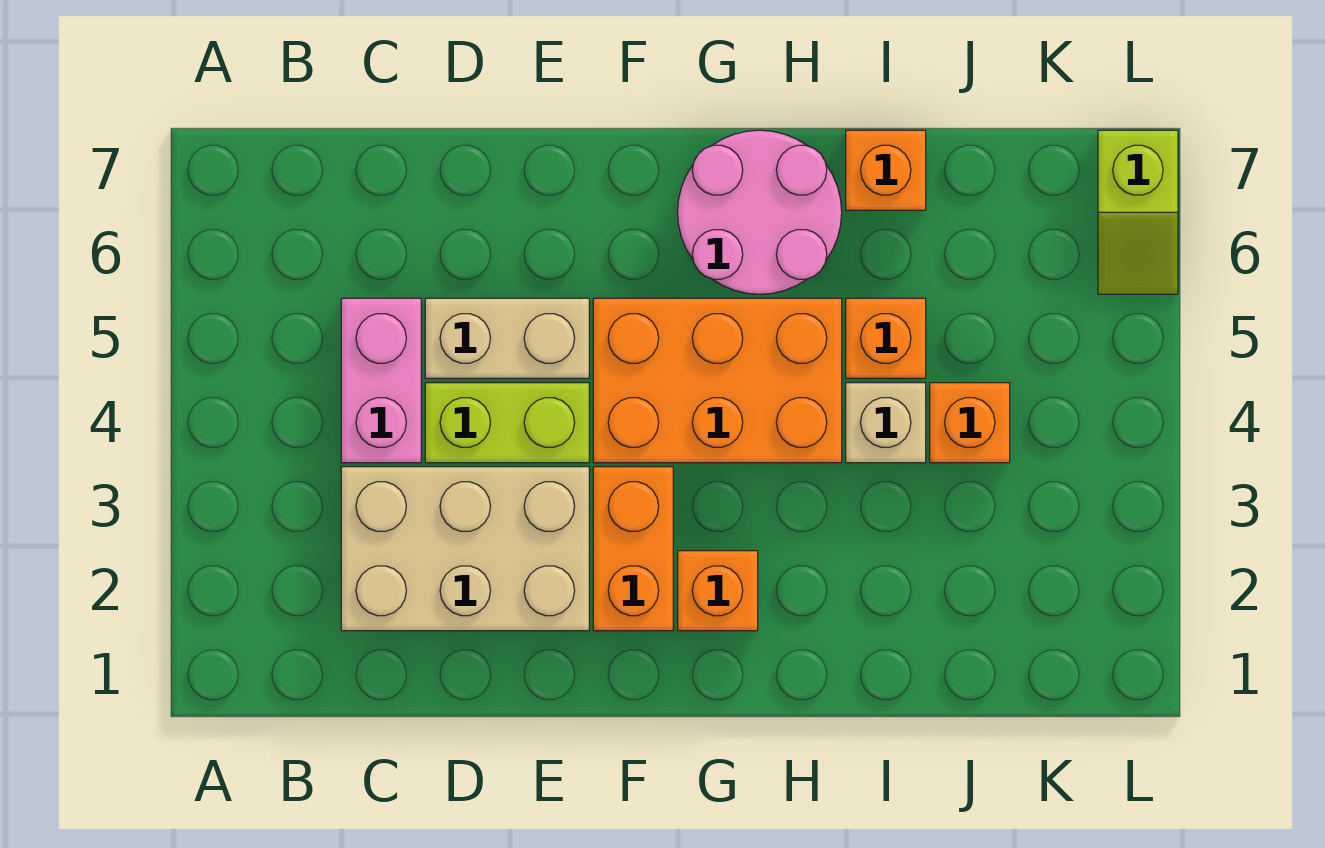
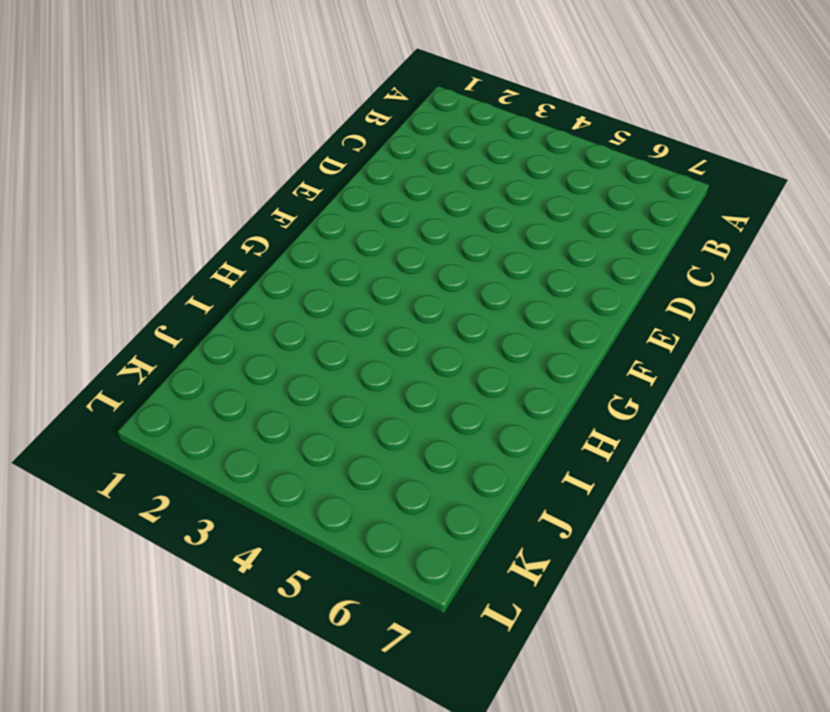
none -> tan 2x3 brick [341,467,589,631]
none -> pink 1x2 brick [341,298,421,463]
none -> lime 1x2 brick [425,383,589,463]

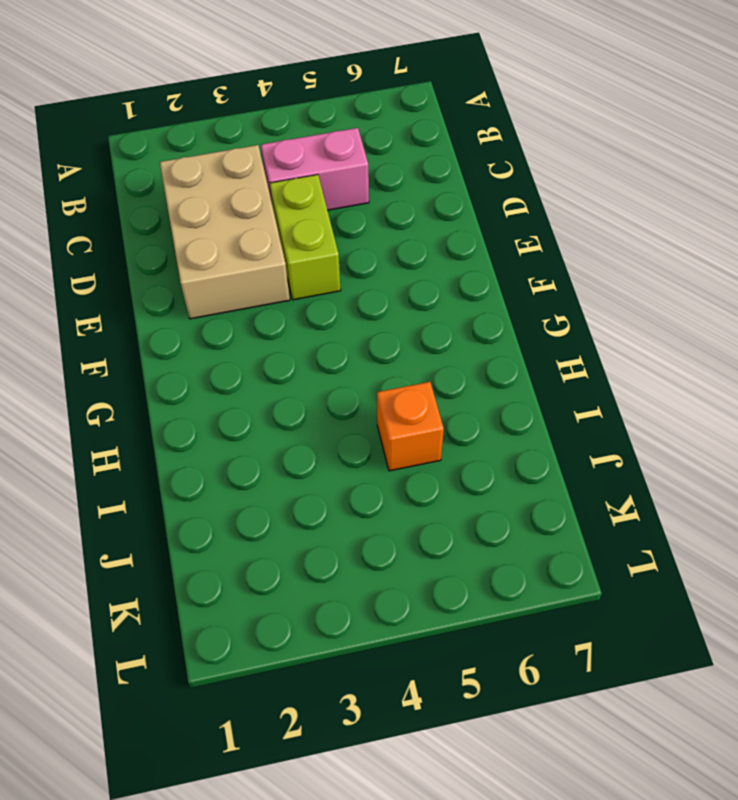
none -> tan 1x2 brick [425,298,589,378]
none -> orange 1x2 brick [593,467,673,631]
none -> orange 2x3 brick [593,298,842,463]

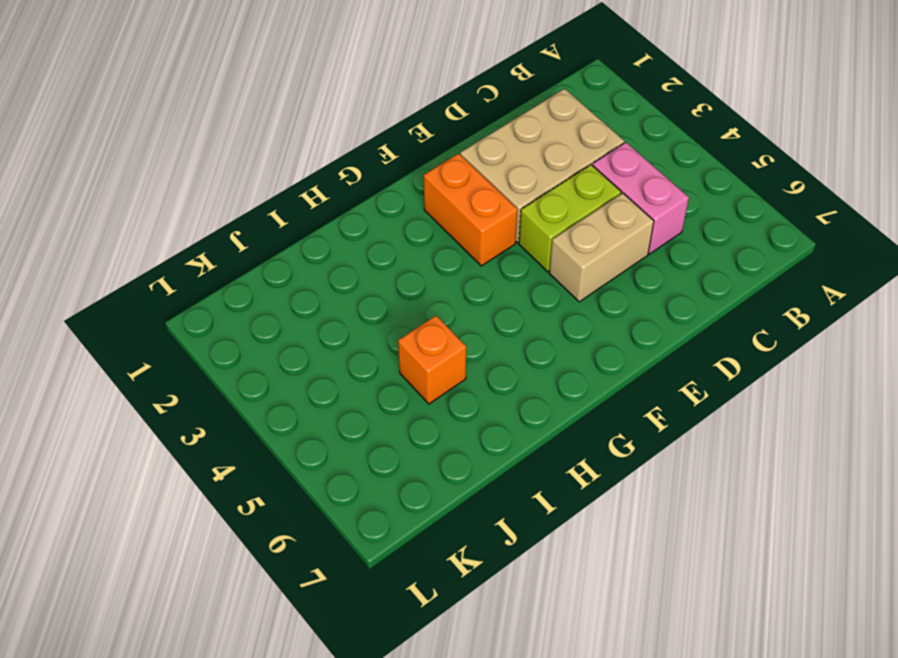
none -> orange 2x3 brick [593,298,842,463]
none -> orange 1x1 brick [678,551,758,631]
none -> pink 2x2 round brick [678,130,842,294]

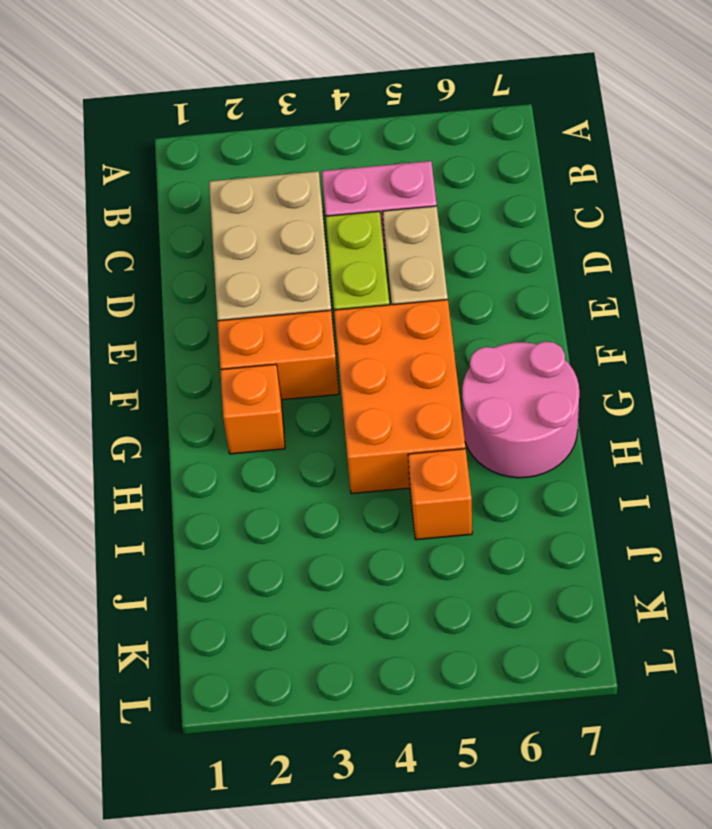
none -> tan 1x1 brick [846,383,926,463]
none -> orange 1x1 brick [846,130,926,210]
none -> orange 1x1 brick [930,383,1010,463]

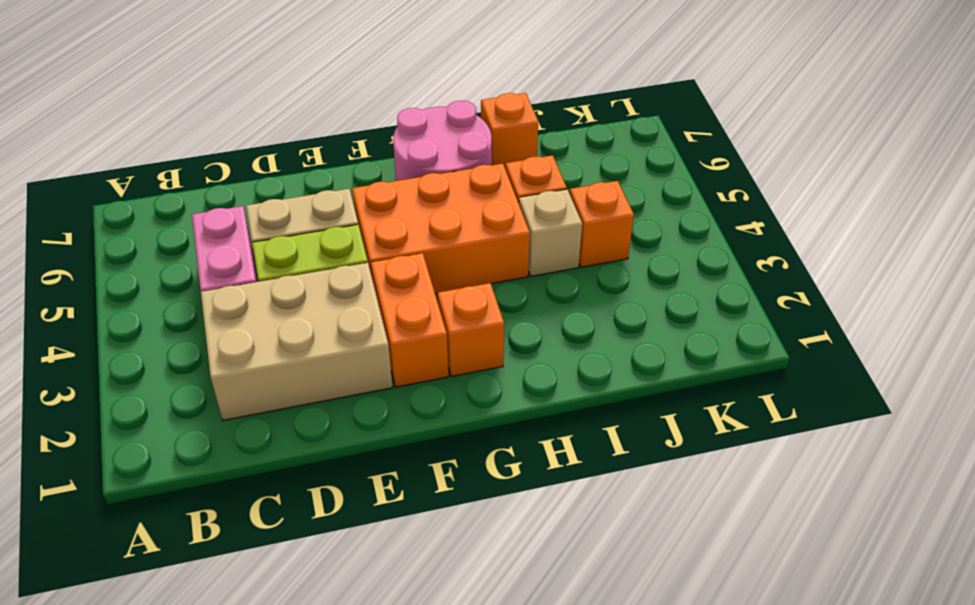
none -> lime 1x2 slope [1098,130,1178,294]

